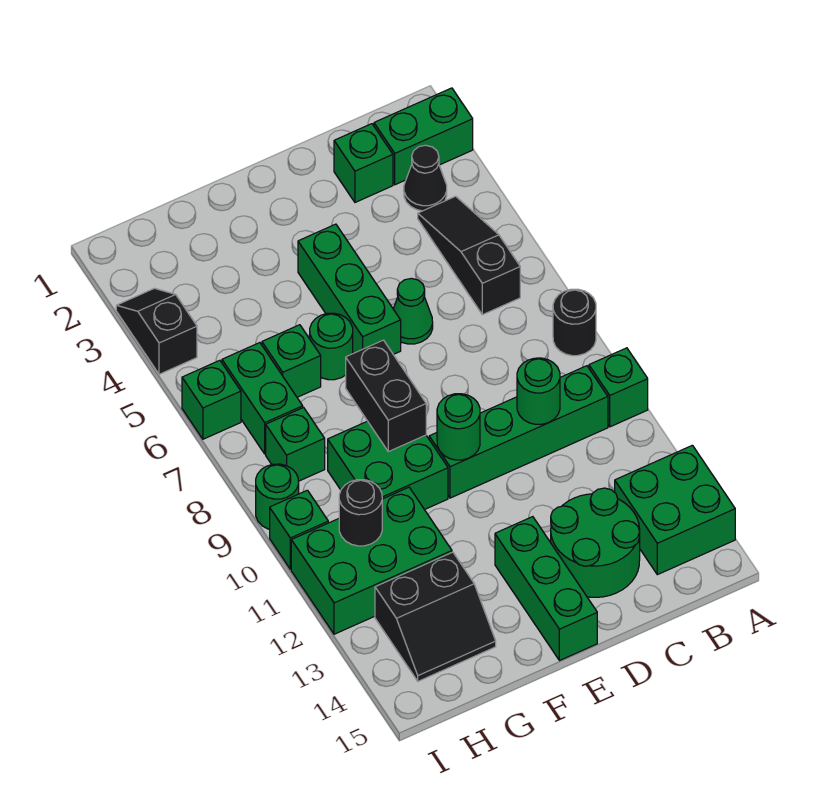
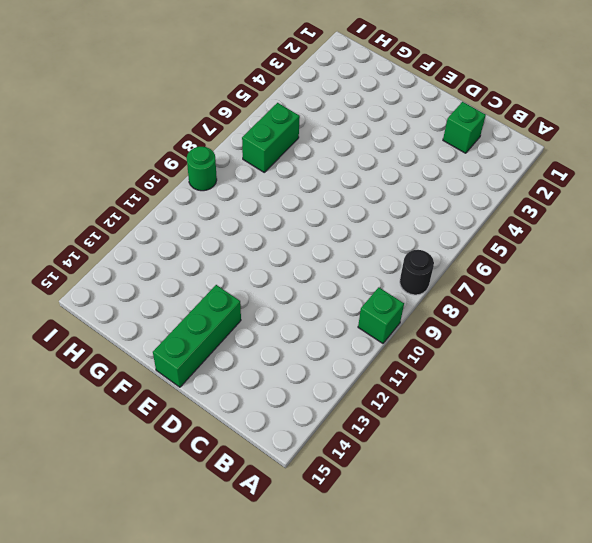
none -> green 1x2 brick [374,88,473,185]
none -> green 2x2 brick [615,445,735,575]
none -> black 1x1 cone [404,145,447,211]

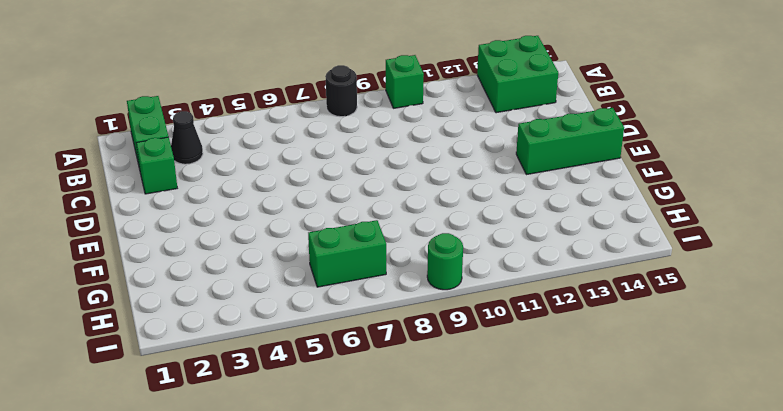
none -> black 1x3 slope [418,196,520,315]
none -> green 1x4 brick [429,366,608,498]
none -> green 2x2 round brick [551,488,640,597]

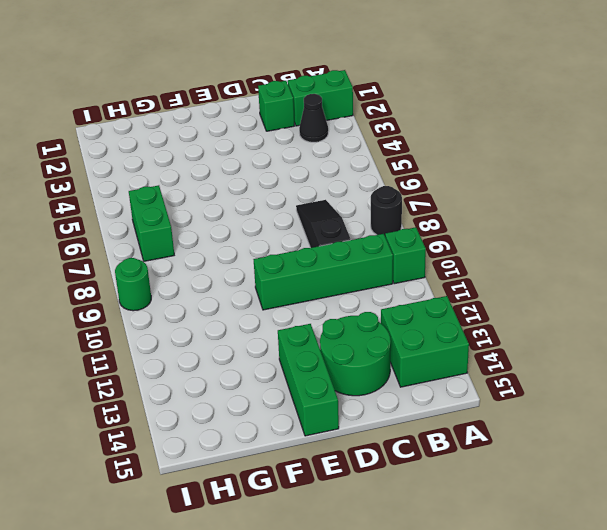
black 1x3 slope [296,200,351,248] -> black 1x3 slope moved to [418,196,520,315]
none -> green 1x1 cone [393,278,433,344]
none -> green 1x3 brick [298,224,401,355]
none -> green 1x1 round brick [310,313,353,380]

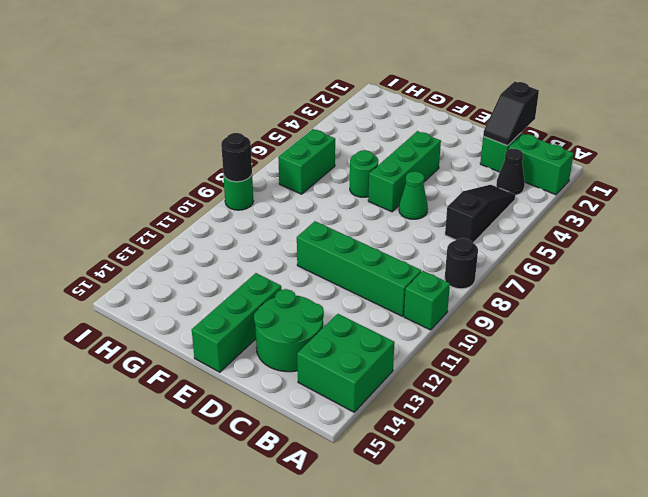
black 1x2 slope [483,81,539,146] -> black 1x2 slope turned to [116,288,197,374]
black 1x1 round brick [221,133,252,182] -> black 1x1 round brick moved to [339,480,382,546]
none -> green 2x2 brick [328,421,448,510]
none -> green 1x1 brick [262,325,321,397]
none -> green 2x3 brick [291,487,452,634]

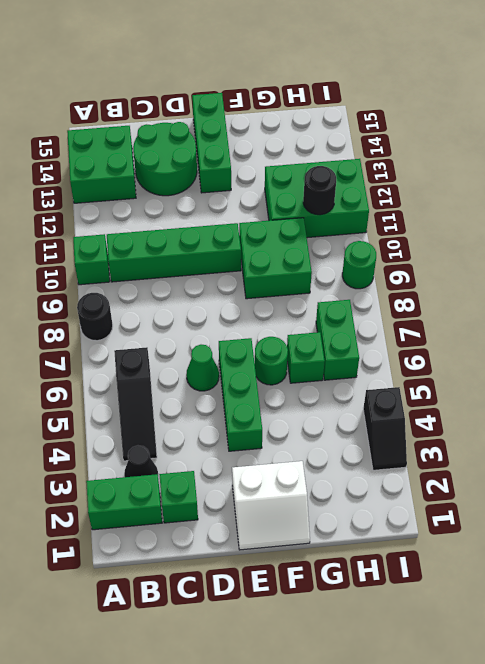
white 2x2 slope [232,461,310,550] -> none
none -> black 2x2 slope [375,552,496,681]
none -> green 1x1 brick [266,408,325,481]
none -> green 1x1 brick [182,360,241,439]

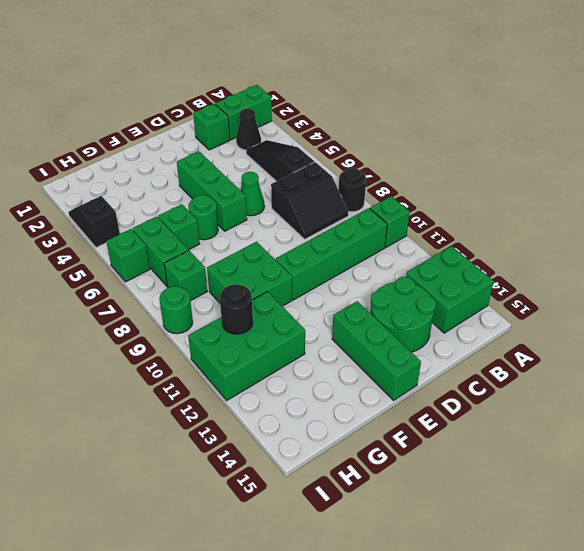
black 2x2 slope [271,162,348,239] -> black 2x2 slope moved to [375,552,496,681]
none -> green 1x1 brick [270,490,328,569]
none -> green 1x1 round brick [517,358,560,424]
none -> green 1x1 round brick [437,394,480,460]

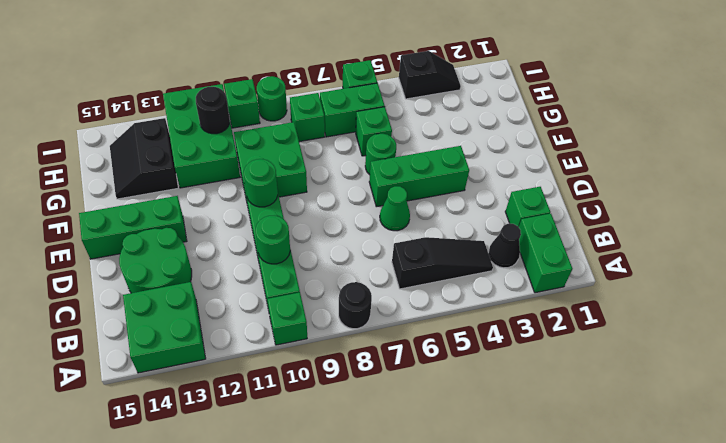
none -> black 1x2 brick [346,340,426,452]

